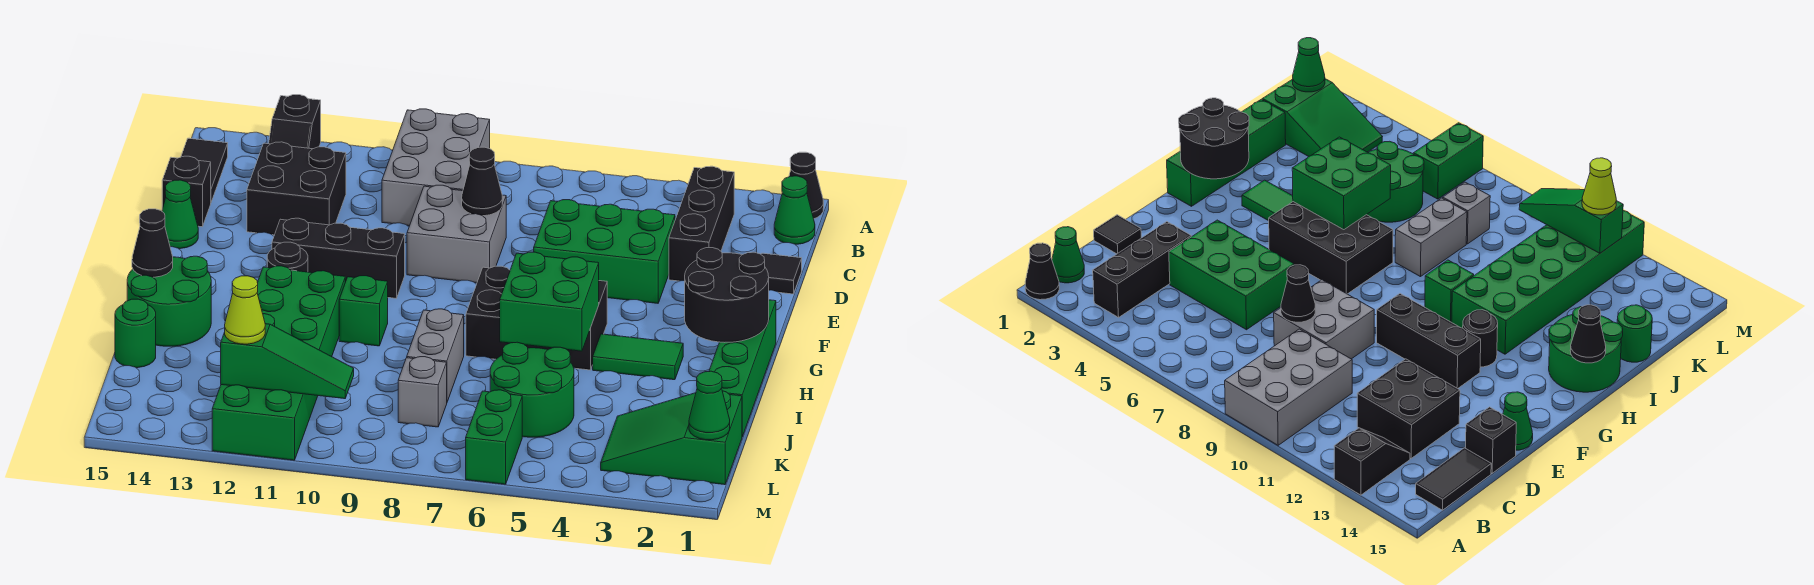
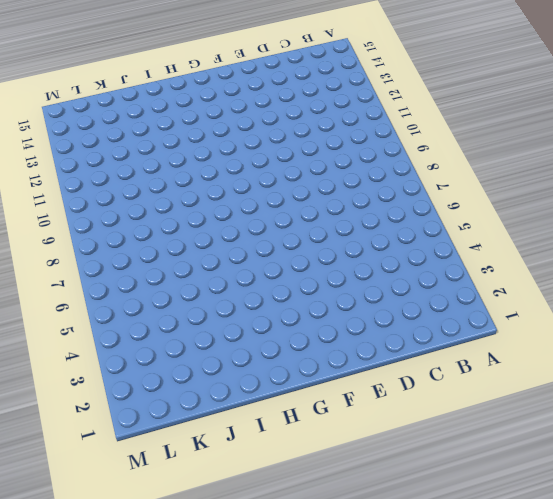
none -> black 1x1 cone [789,152,824,219]
none -> grey 2x3 brick [382,109,490,226]
none -> black 1x2 slope [269,95,321,149]
none -> green 1x1 cone [774,176,815,244]

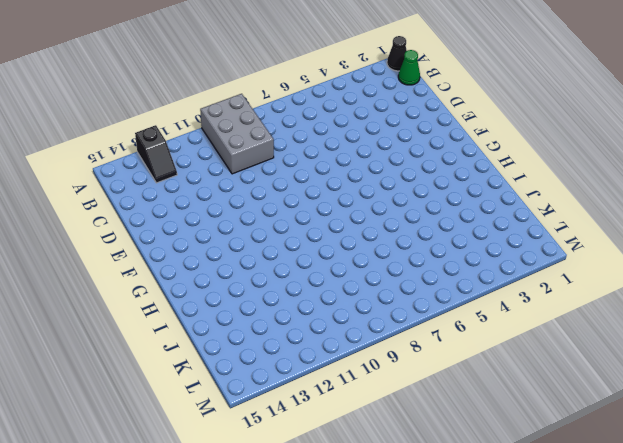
none -> black 1x3 brick [669,166,734,281]
none -> black 1x2 tile [181,138,228,202]
none -> black 2x2 brick [247,142,346,235]
none -> black 1x1 tile [761,253,802,294]

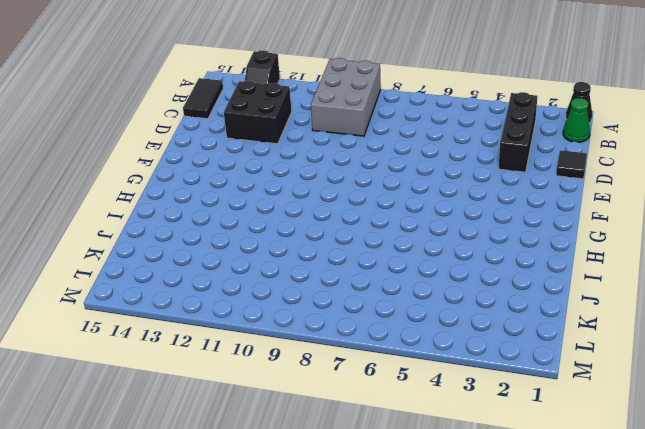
none -> green 2x3 brick [534,200,675,303]
none -> grey 2x2 brick [407,185,506,283]
none -> black 1x1 brick [162,156,211,227]
none -> green 1x1 cone [162,180,198,249]

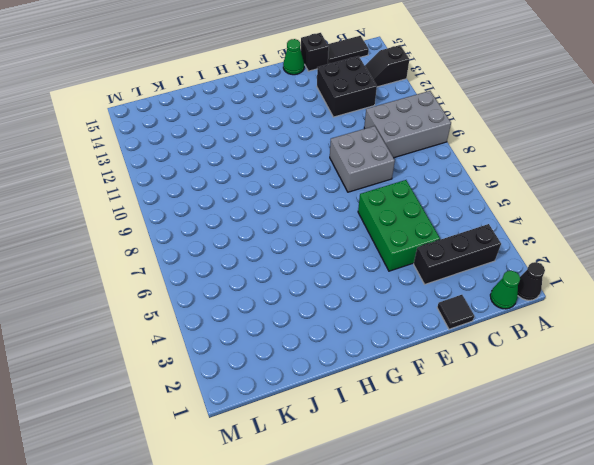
none -> black 1x3 brick [272,218,405,298]
none -> green 1x4 brick [709,300,776,437]
none -> black 2x3 brick [466,266,607,370]
none -> black 1x1 round brick [267,242,308,272]

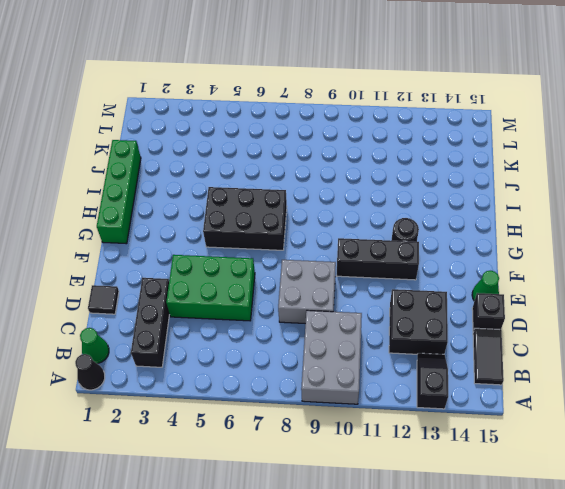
none -> green 1x2 tile [593,334,683,380]
none -> green 1x1 brick [339,276,388,346]
none -> green 2x6 brick [212,266,345,460]
none -> green 2x2 round brick [127,256,211,346]

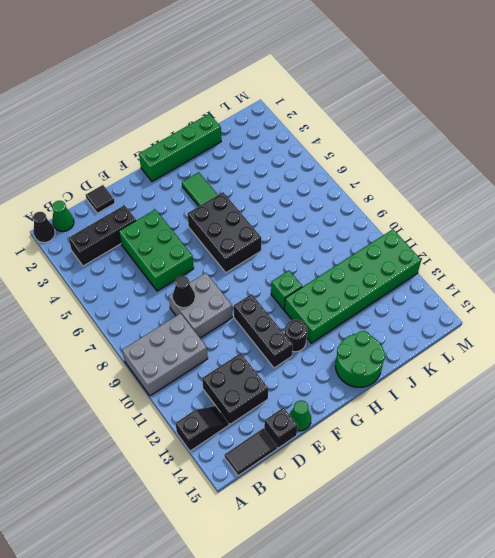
none -> grey 1x2 brick [407,309,464,402]
none -> green 2x2 round brick [490,342,574,437]
none -> green 1x1 round brick [115,299,156,368]
none -> green 2x3 slope [601,391,742,485]

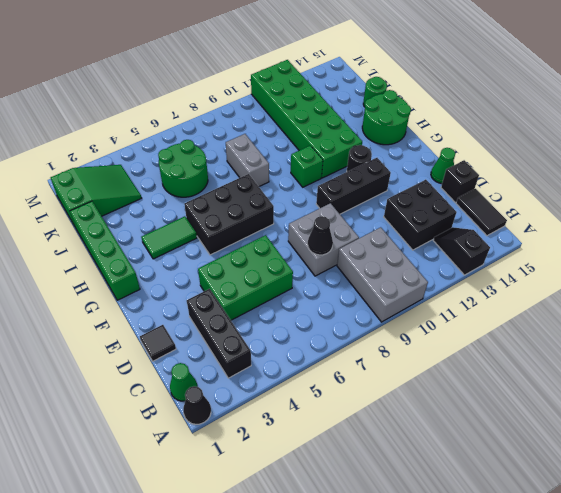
none -> grey 1x1 brick [398,357,447,427]
none -> green 1x2 brick [466,390,522,484]
none -> black 2x2 round brick [685,248,769,342]
none -> green 2x2 brick [500,252,599,351]

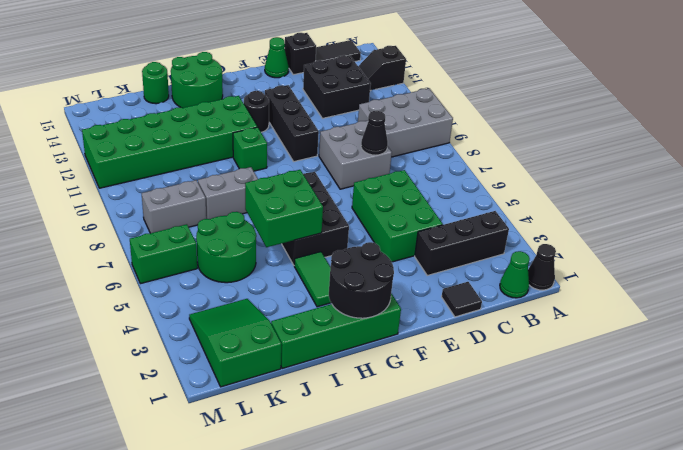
grey 1x2 brick [142,180,206,233] -> grey 1x1 brick [398,357,447,427]
none -> black 1x1 cone [132,209,173,277]
none -> green 1x1 cone [689,371,730,440]
none -> green 1x3 slope [221,324,354,399]
none -> lime 1x1 cone [225,276,265,344]

